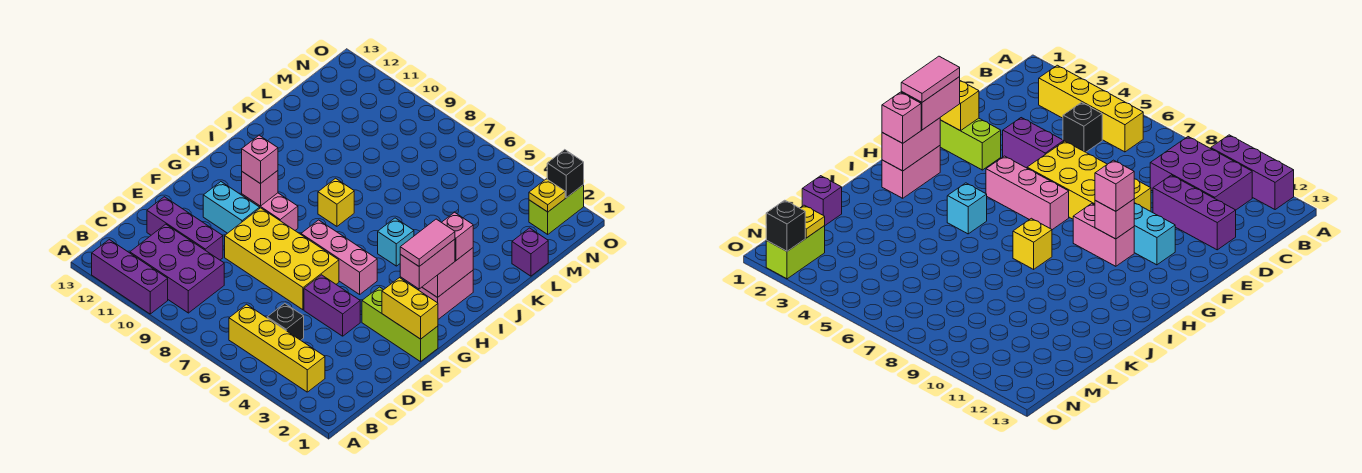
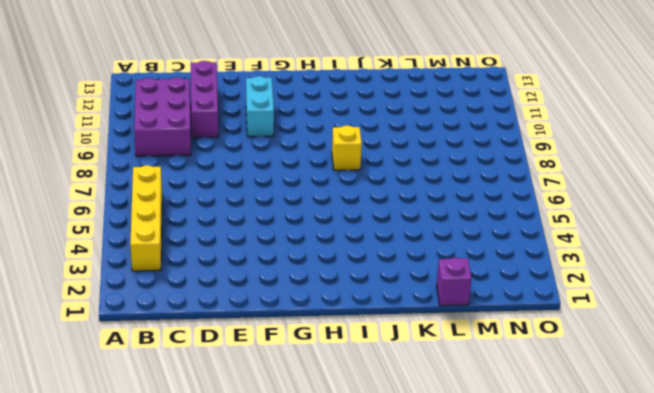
none -> purple 1x3 brick [92,240,168,314]
none -> black 1x1 brick [267,303,304,340]
none -> purple 1x2 brick [304,275,360,336]

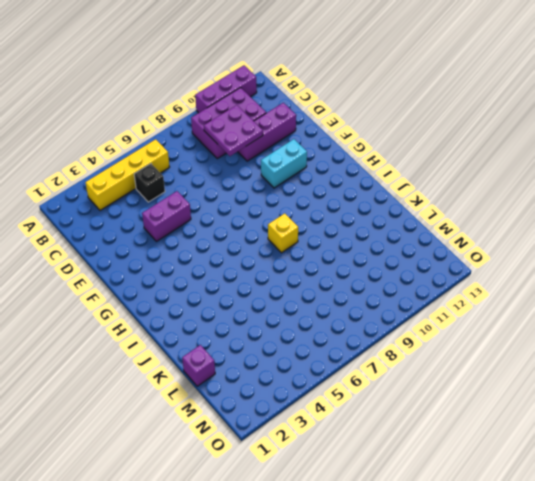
purple 2x2 plate [204,105,263,156] -> none
none -> yellow 2x4 brick [225,208,339,310]
none -> lime 1x3 brick [362,287,438,362]
none -> pink 1x3 brick [301,220,377,294]

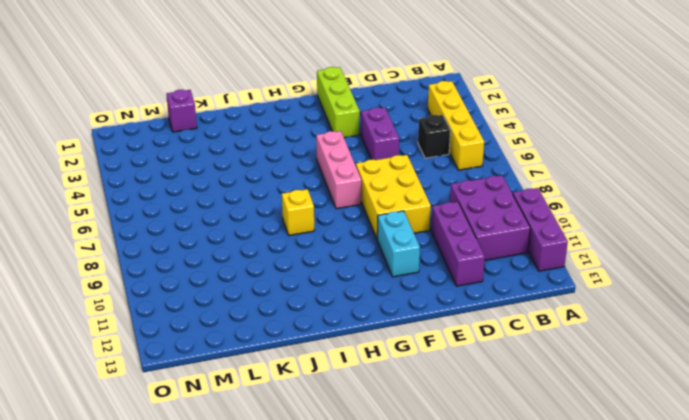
yellow 2x3 brick [356,155,431,238] -> yellow 2x4 brick [225,208,339,310]
none -> pink 1x2 brick [242,193,298,230]
none -> pink 1x2 brick [419,271,473,319]
none -> cyan 1x1 brick [378,218,414,266]

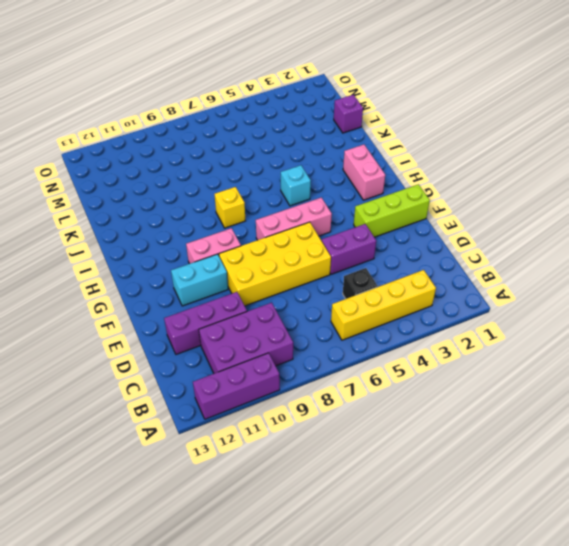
none -> lime 1x2 brick [529,185,584,234]
none -> yellow 1x2 brick [382,278,438,339]
none -> pink 1x1 brick [242,171,278,206]

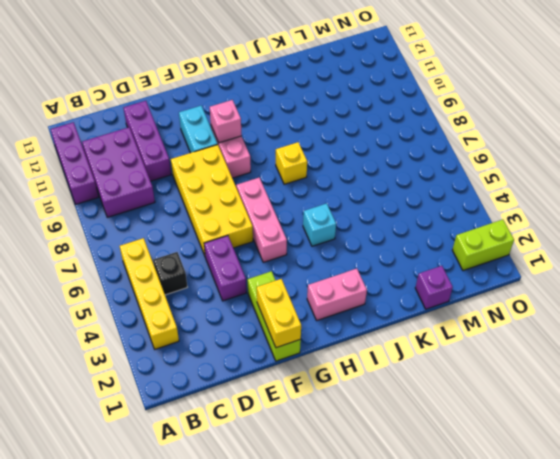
none -> pink 1x2 brick [422,248,473,298]
none -> yellow 1x1 plate [529,179,565,212]
none -> black 1x1 brick [547,150,584,198]

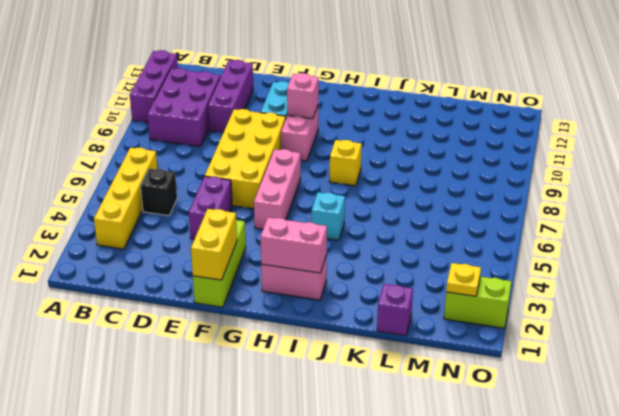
none -> black 1x1 brick [547,150,584,198]
none -> pink 1x2 brick [400,239,455,289]
none -> pink 1x1 brick [242,135,278,184]

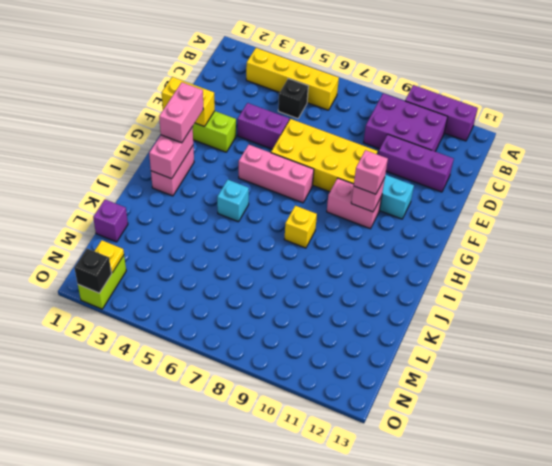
none -> pink 1x1 brick [442,212,473,260]
none -> pink 1x2 tile [400,219,455,266]

